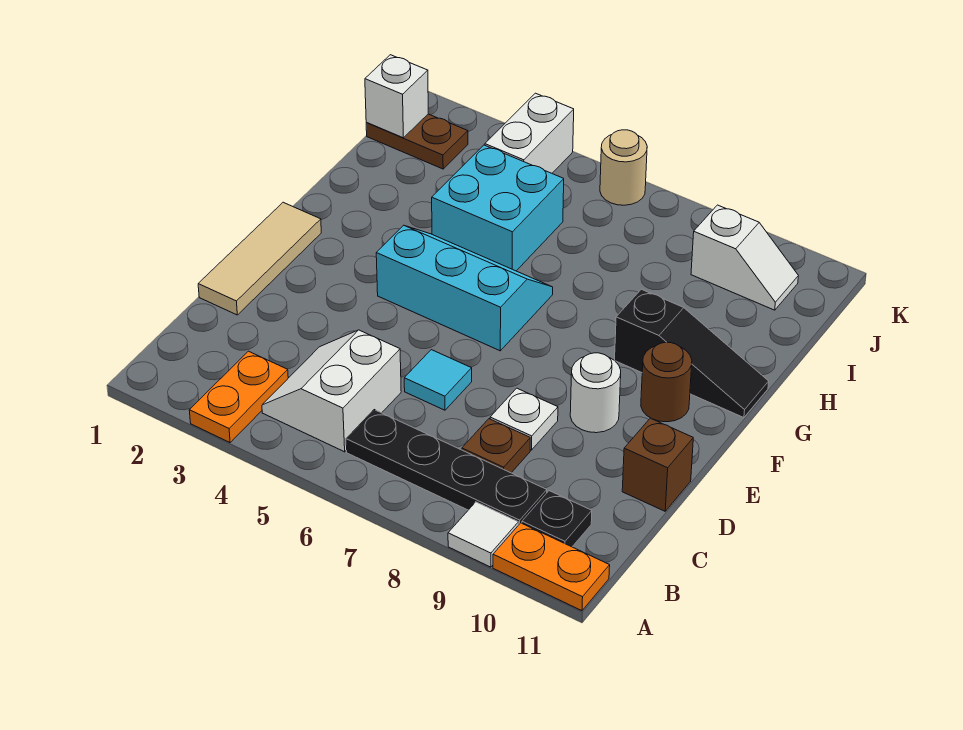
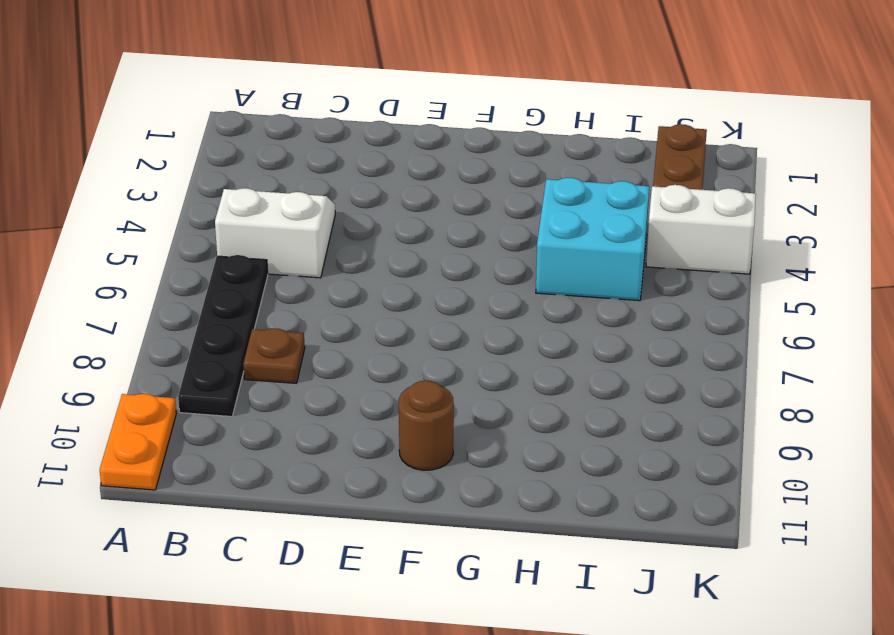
none -> orange 1x2 plate [189,351,288,442]
none -> white 1x1 tile [448,502,518,567]
none -> black 1x1 plate [522,491,592,547]

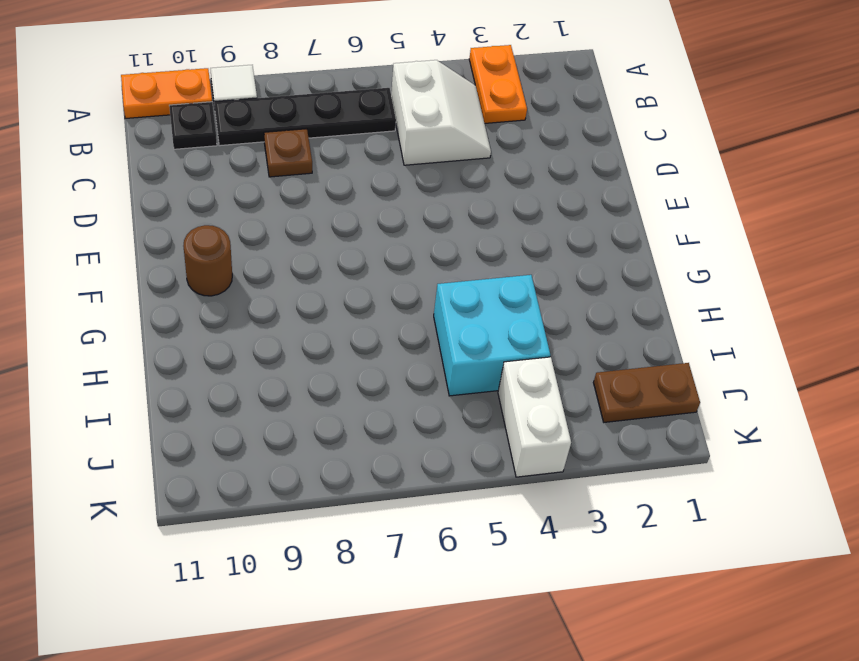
none -> tan 1x3 tile [198,202,321,315]
none -> cyan 1x1 tile [404,350,472,410]
none -> white 1x1 plate [490,388,558,450]

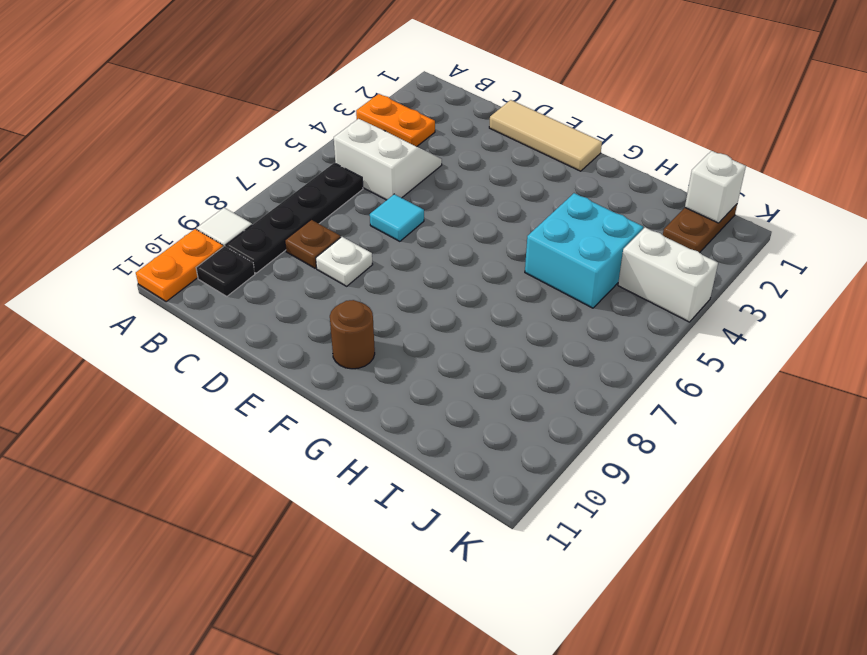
none -> brown 1x1 brick [622,418,693,511]
none -> white 1x1 round brick [570,353,621,433]
none -> cyan 2x3 slope [376,225,553,351]

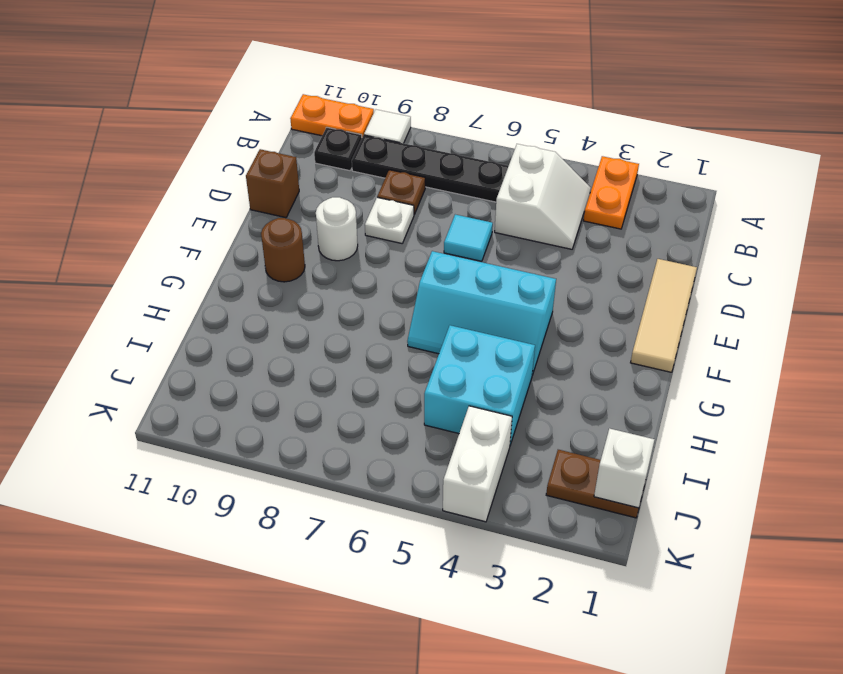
none -> black 1x3 slope [615,289,769,418]
none -> white 1x2 slope [691,205,798,310]
none -> tan 1x1 round brick [600,130,647,205]

